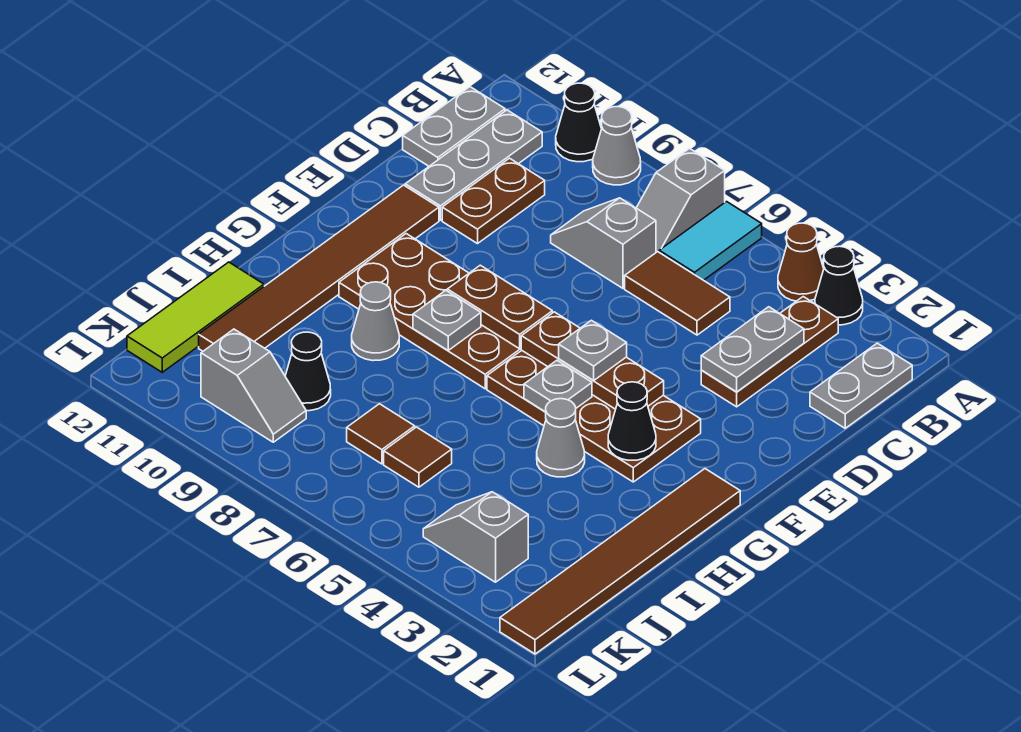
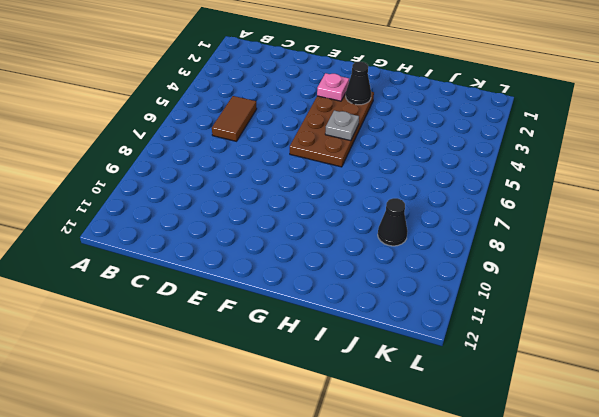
pink 1x1 plate [317,73,349,101] -> none
none -> black 1x1 cone [815,246,863,325]
none -> brown 1x1 cone [778,223,824,301]
none -> cyan 1x2 tile [659,202,762,280]
none -> grey 1x2 slope [637,148,725,252]

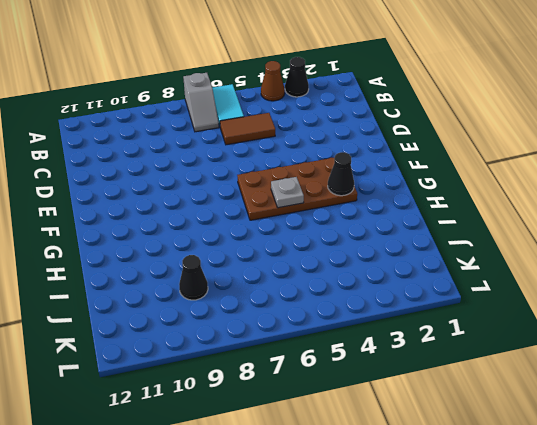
none -> grey 1x1 cone [593,107,641,185]
none -> black 1x1 cone [556,83,602,162]
none -> grey 1x2 plate [810,343,912,428]
none -> brown 1x3 plate [701,297,838,407]

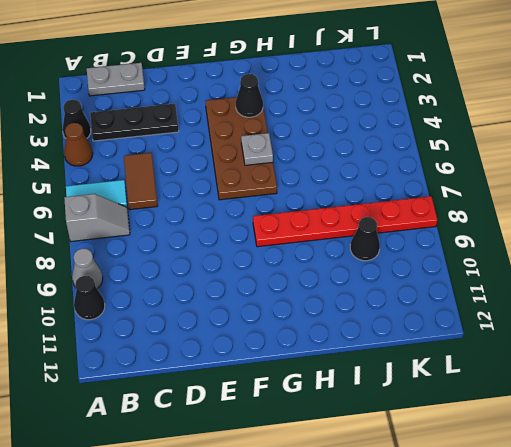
black 1x3 plate [90,104,179,141] -> brown 1x3 plate [701,297,838,407]
red 1x6 plate [253,196,437,247] -> brown 2x4 plate [339,234,522,389]
none -> grey 1x3 plate [405,110,542,220]
none -> grey 1x2 plate [403,87,505,166]
none -> grey 1x2 slope [551,198,656,288]
none -> brown 1x2 plate [442,158,545,244]

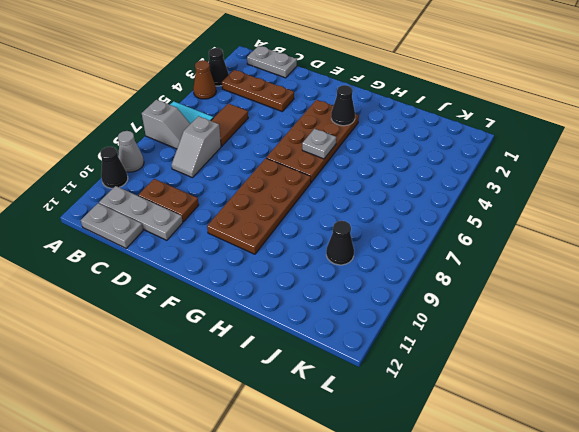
none -> brown 1x6 tile [199,185,439,351]
none -> brown 1x6 tile [500,469,740,654]
none -> grey 1x1 cone [537,399,585,477]
none -> grey 1x1 cone [352,282,399,361]

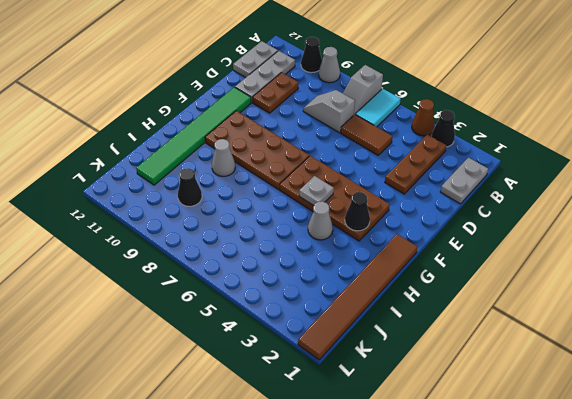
green 1x6 tile [136,87,251,185] -> brown 1x6 tile [199,185,439,351]
none -> lime 1x3 tile [127,262,264,372]
none -> brown 1x1 tile [384,427,452,487]
none -> brown 1x1 tile [347,404,415,464]
none -> grey 1x2 slope [423,492,528,582]

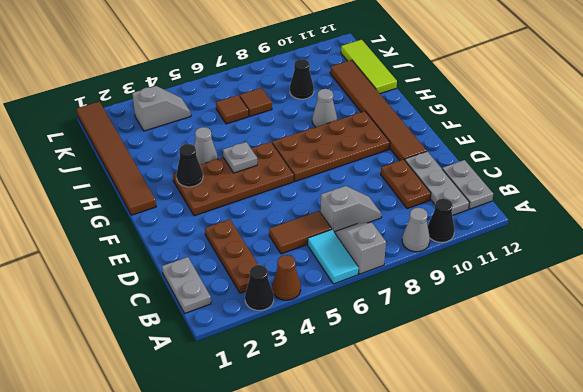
none -> grey 1x2 slope [201,329,306,442]
none -> grey 1x2 plate [701,307,804,392]
none -> brown 1x3 plate [521,312,664,409]
none -> brown 1x2 plate [447,265,552,349]

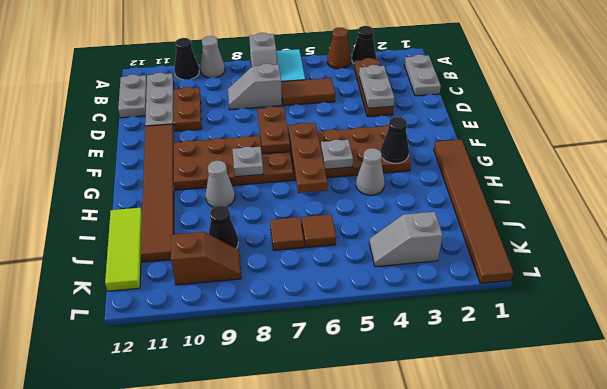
brown 1x2 plate [258,106,290,154] -> brown 1x2 plate turned to [447,265,552,349]
brown 1x3 plate [289,123,327,193] -> brown 1x3 plate turned to [521,312,664,409]
brown 1x2 slope [171,232,241,285] -> grey 1x2 slope [201,329,306,442]
none -> grey 1x1 plate [559,320,627,381]

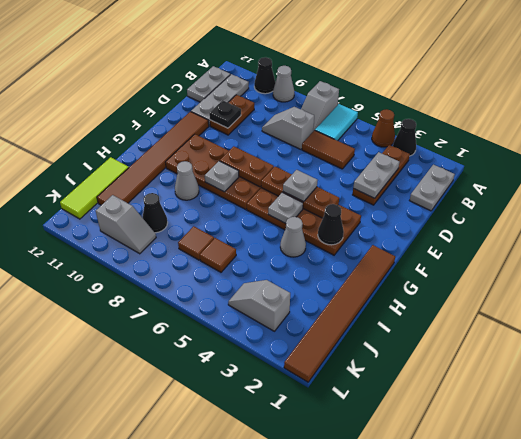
black 1x1 plate [209,100,241,128] -> none

